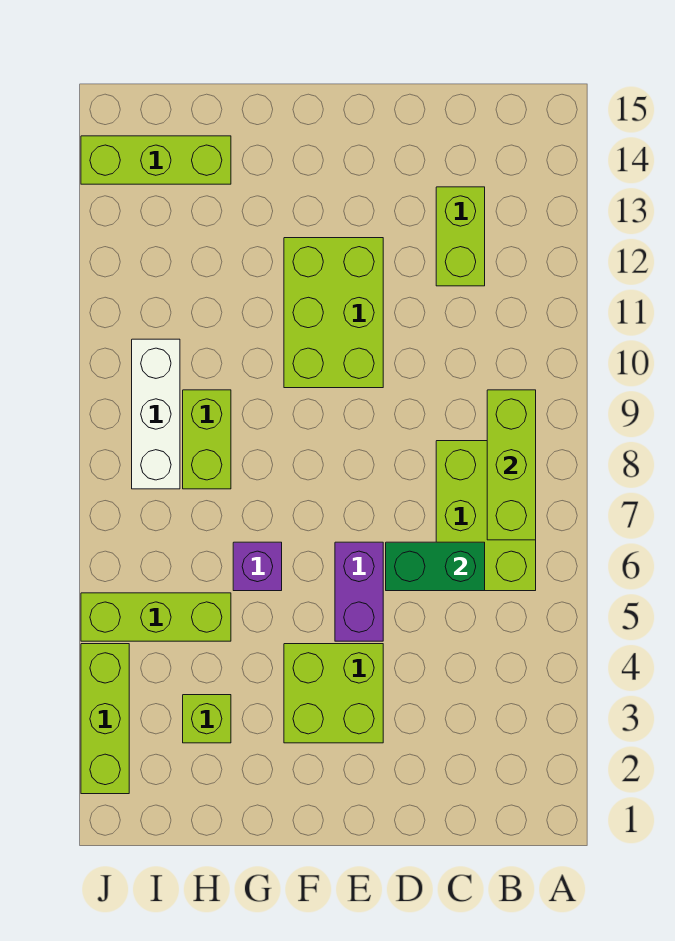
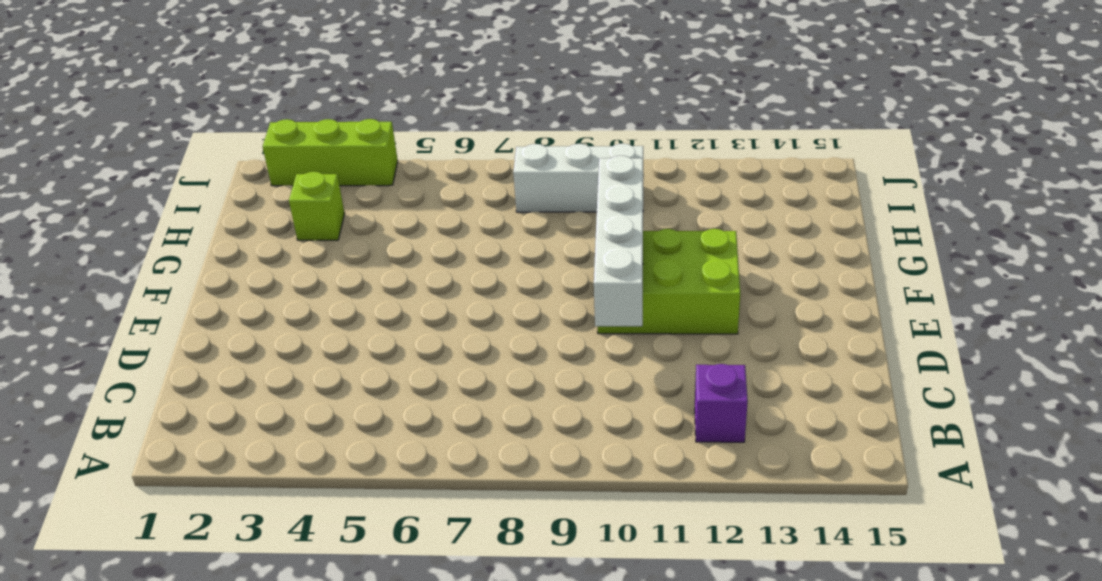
purple 1x1 brick [695,364,748,442] -> purple 1x1 brick moved to [233,542,282,591]
white 1x4 brick [594,156,643,326] -> none
none -> lime 2x3 brick [436,441,536,591]
none -> lime 1x2 brick [436,187,485,286]
none -> lime 2x2 brick [284,644,383,743]

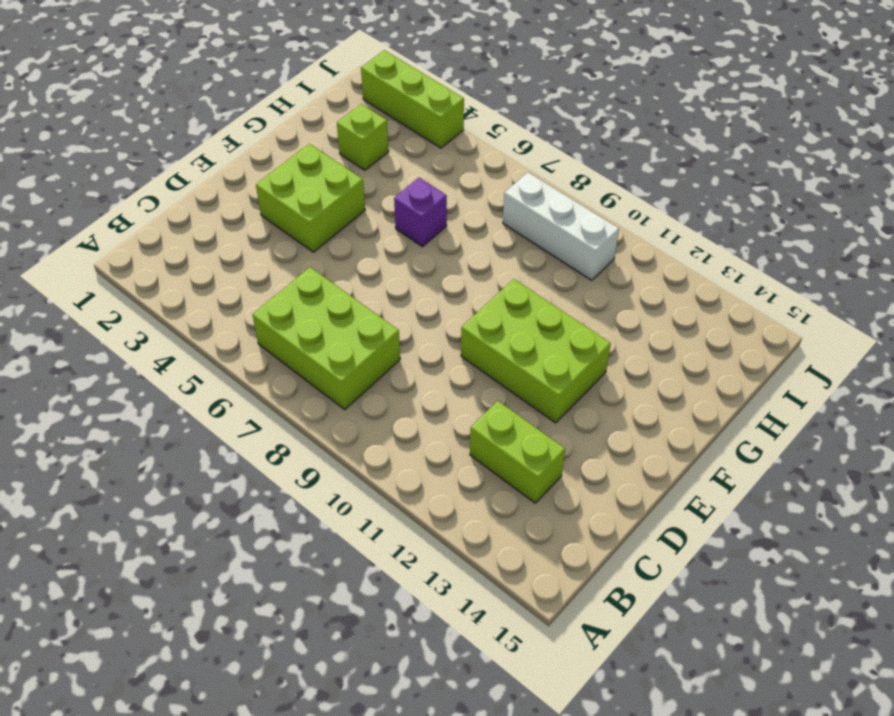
none -> purple 1x2 brick [335,542,383,641]
none -> lime 1x3 brick [81,593,231,641]
none -> lime 1x2 brick [183,390,231,489]

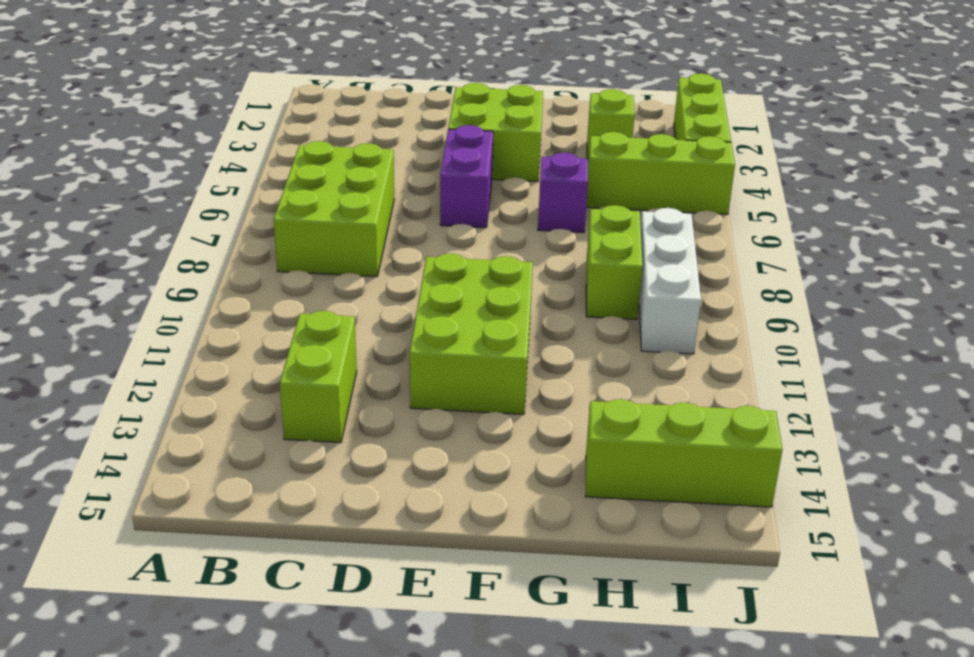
none -> lime 1x3 brick [487,390,536,540]
none -> green 1x2 brick [386,542,485,591]

